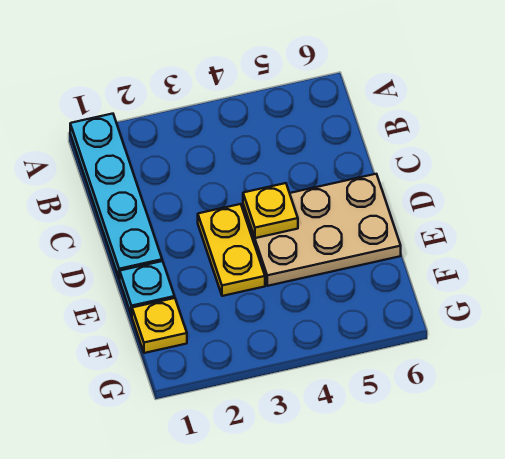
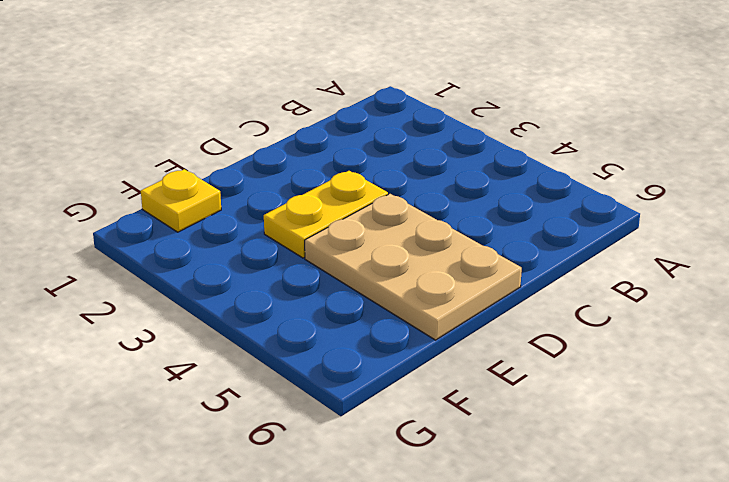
none -> cyan 1x4 plate [70,114,162,279]
none -> cyan 1x1 plate [120,261,175,316]

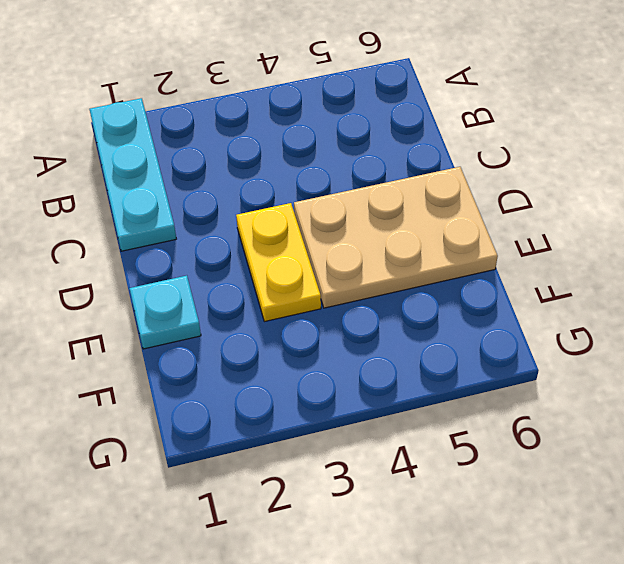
cyan 1x3 plate [89,98,176,251] -> cyan 1x4 plate [70,114,162,279]
none -> yellow 1x1 plate [132,298,187,353]
none -> yellow 1x1 plate [243,183,298,238]

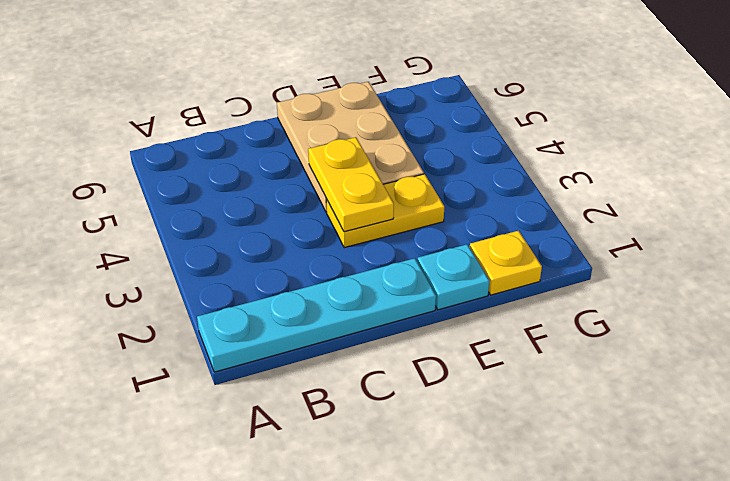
yellow 1x2 plate [308,137,394,232] -> yellow 1x1 plate [243,183,298,238]

